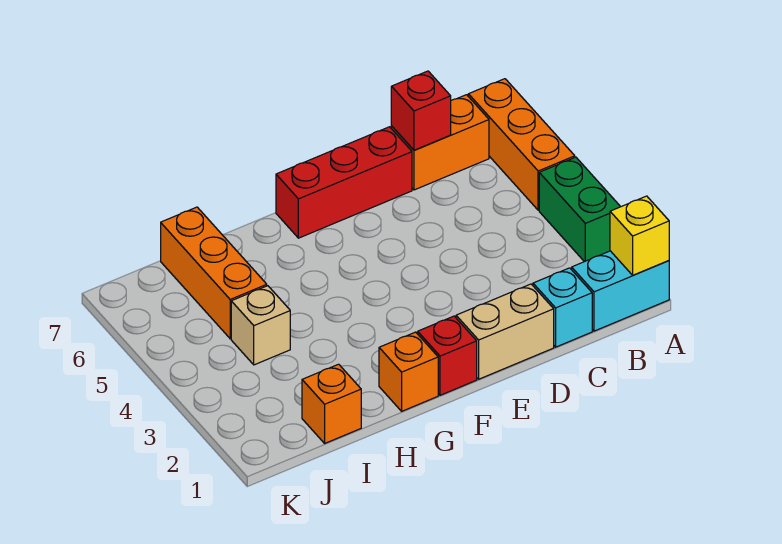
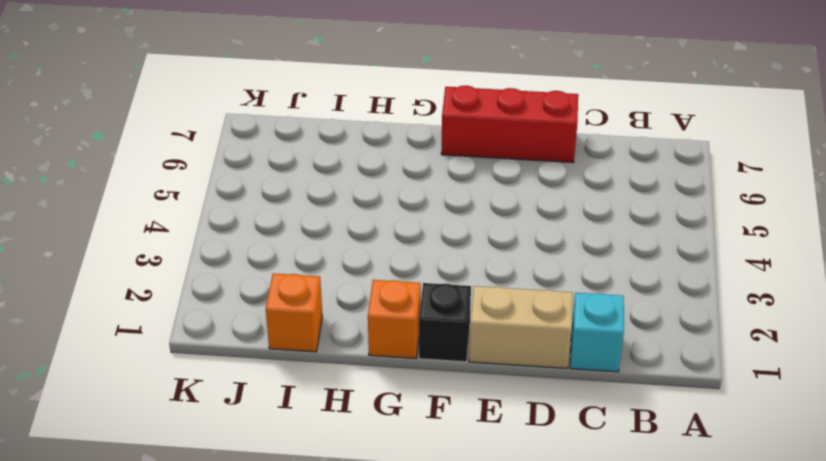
black 1x1 brick [419,283,471,362] -> red 1x1 brick [418,316,477,395]
none -> cyan 1x2 brick [572,251,669,331]
none -> green 1x2 brick [539,157,620,262]
none -> orange 1x3 brick [468,79,575,210]

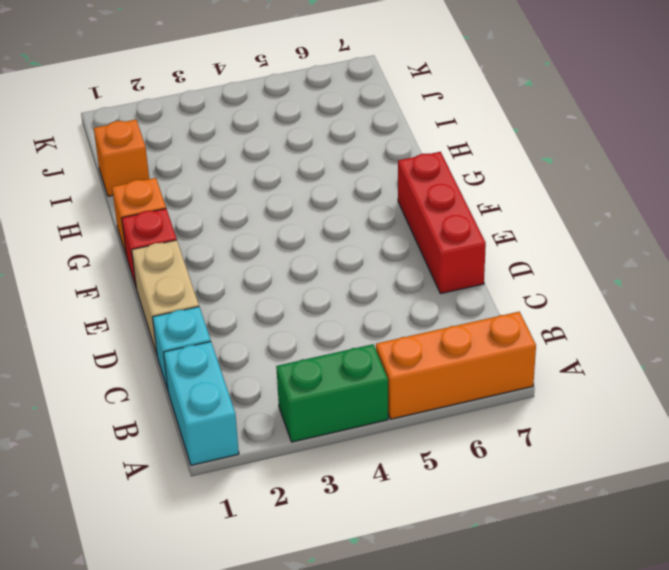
none -> orange 1x2 brick [391,95,489,190]
none -> tan 1x1 brick [231,286,290,365]
none -> orange 1x3 brick [161,207,267,339]

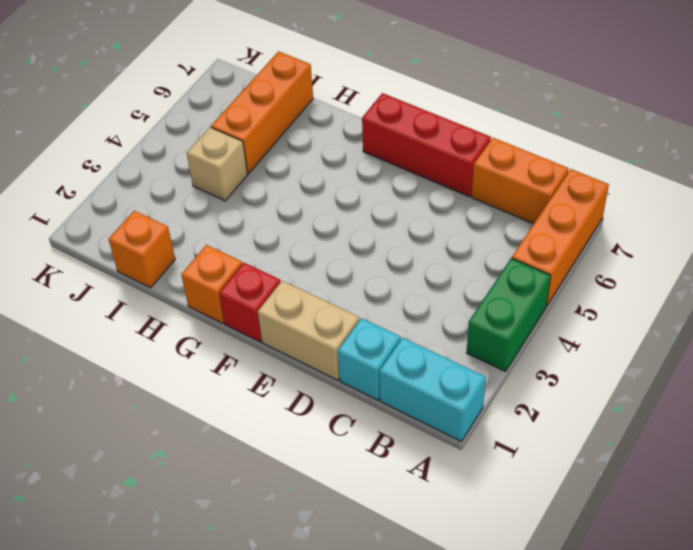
none -> yellow 1x1 brick [610,196,669,275]
none -> red 1x1 brick [391,71,451,150]

